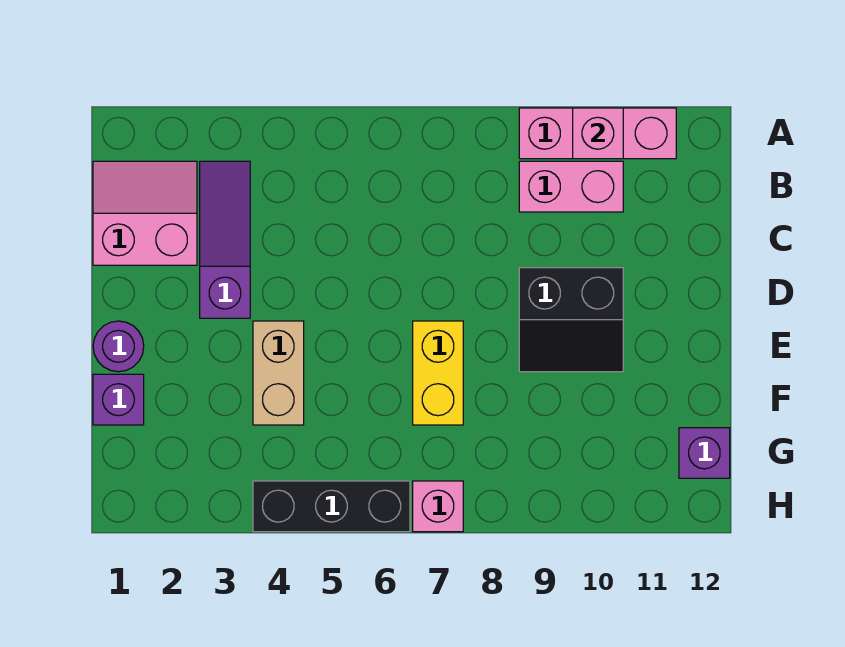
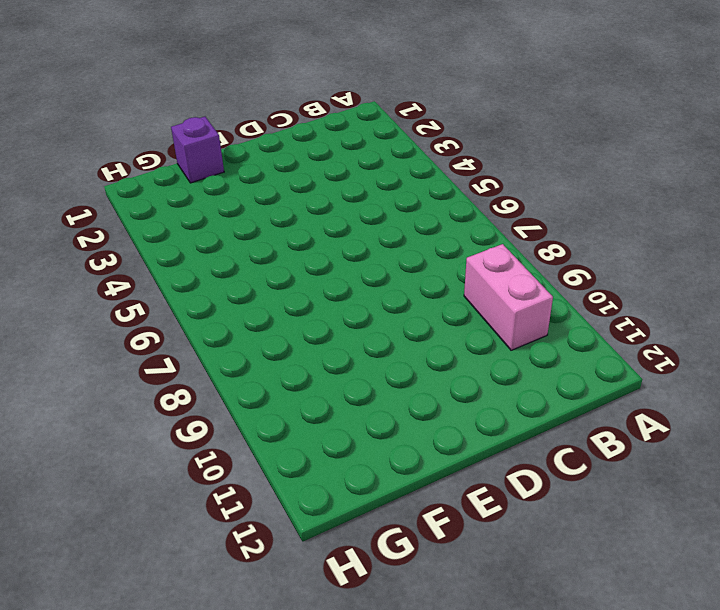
none -> pink 1x3 brick [519,108,676,159]
none -> pink 2x2 slope [93,161,197,265]
none -> purple 1x3 slope [200,161,250,318]

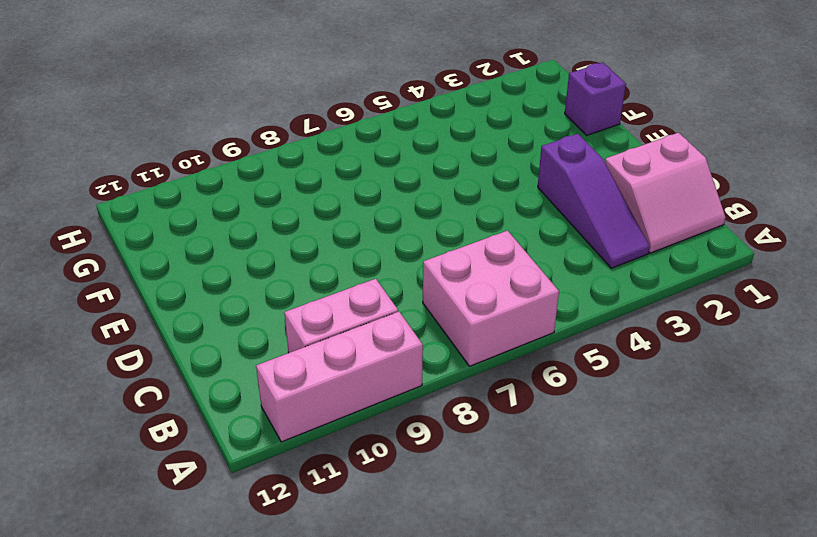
pink 2x2 brick [423,231,559,366] -> none
none -> black 2x2 slope [519,268,623,372]
none -> purple 1x1 round brick [93,321,144,372]
none -> tan 1x2 brick [253,321,304,425]

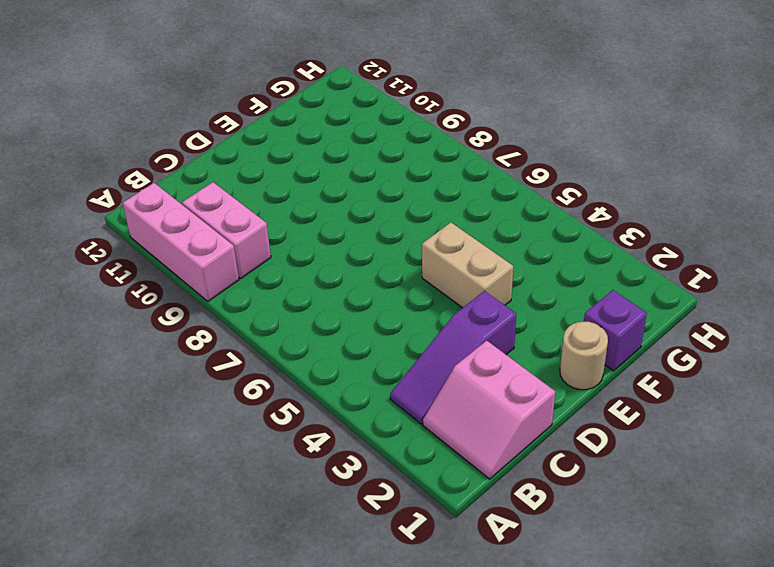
tan 1x1 round brick [560,322,608,390] -> purple 1x1 round brick [93,321,144,372]
tan 1x2 brick [422,222,513,308] -> tan 1x2 brick turned to [253,321,304,425]
none -> black 2x2 slope [519,268,623,372]
none -> yellow 1x2 brick [413,321,463,425]
none -> purple 1x1 brick [679,428,730,478]

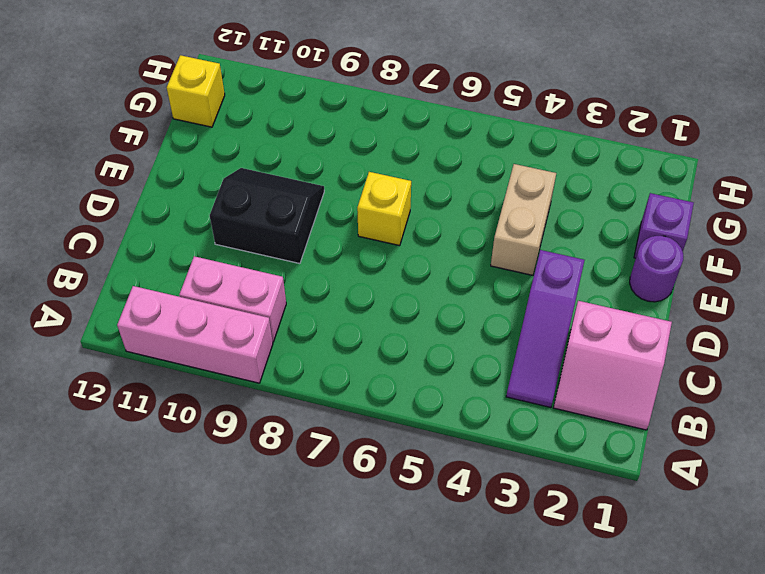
yellow 1x1 brick [357,172,411,246] -> yellow 1x2 brick [413,321,463,425]
yellow 1x1 brick [167,55,225,127] -> purple 1x1 brick [679,428,730,478]
none -> black 1x3 brick [253,481,410,532]
none -> pink 1x1 brick [413,481,463,532]
none -> pink 1x1 brick [573,108,623,159]

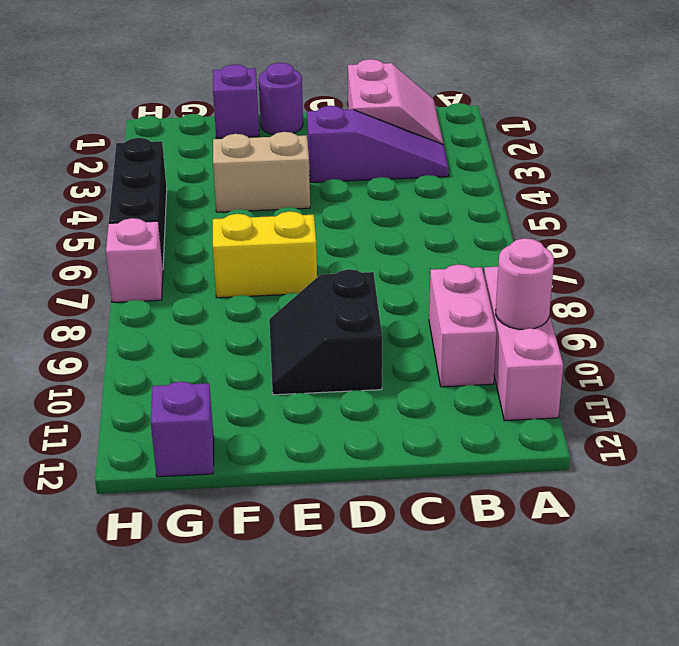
pink 1x1 round brick [496,238,554,330] -> pink 1x1 brick [573,108,623,159]

